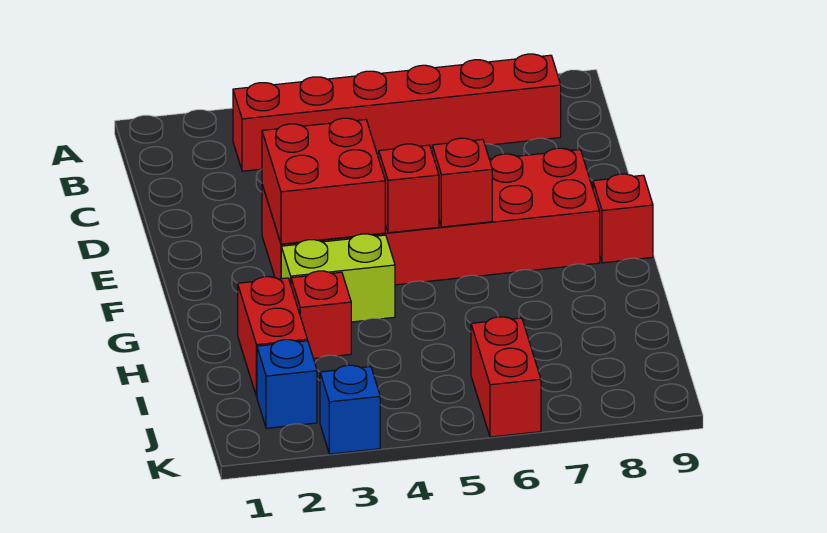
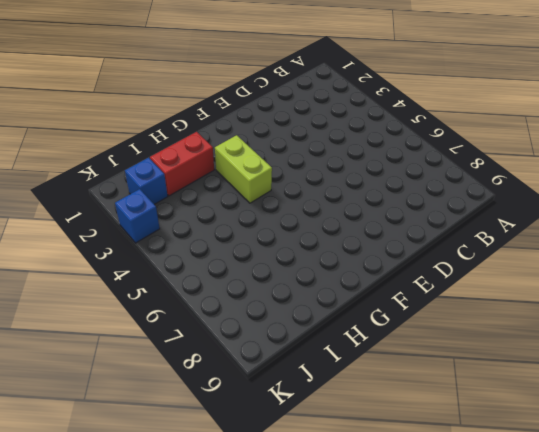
none -> red 1x6 brick [233,54,561,171]
none -> red 2x6 brick [262,148,600,285]
none -> red 1x1 brick [593,174,653,263]

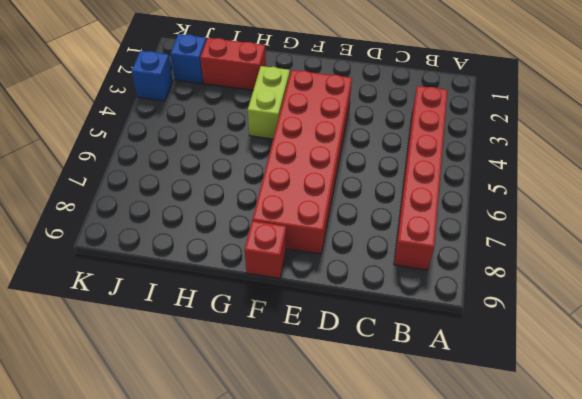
none -> red 1x1 brick [291,271,351,358]
none -> red 1x2 brick [471,317,541,437]
none -> red 2x2 brick [262,118,385,244]

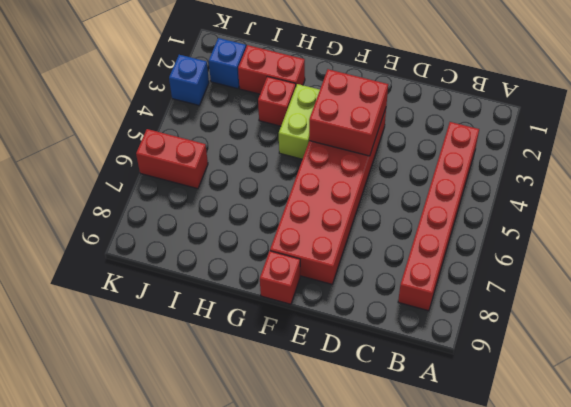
none -> red 1x1 brick [379,144,439,233]
none -> red 1x1 brick [432,138,492,227]

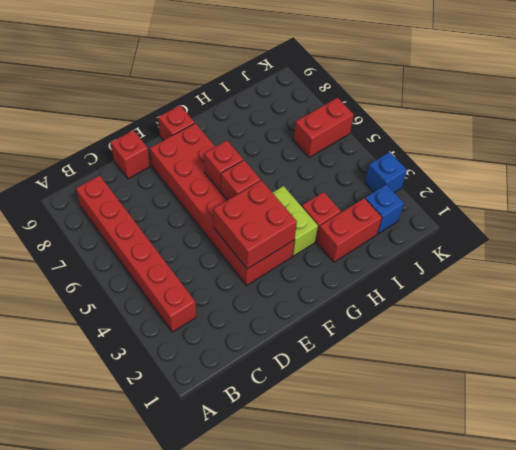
red 1x1 brick [111,130,150,179] -> none

